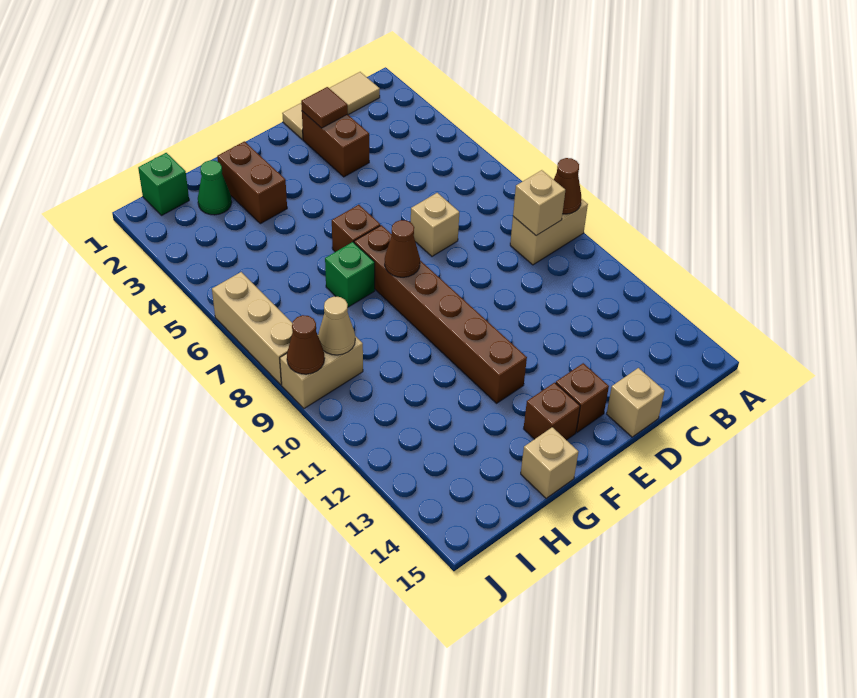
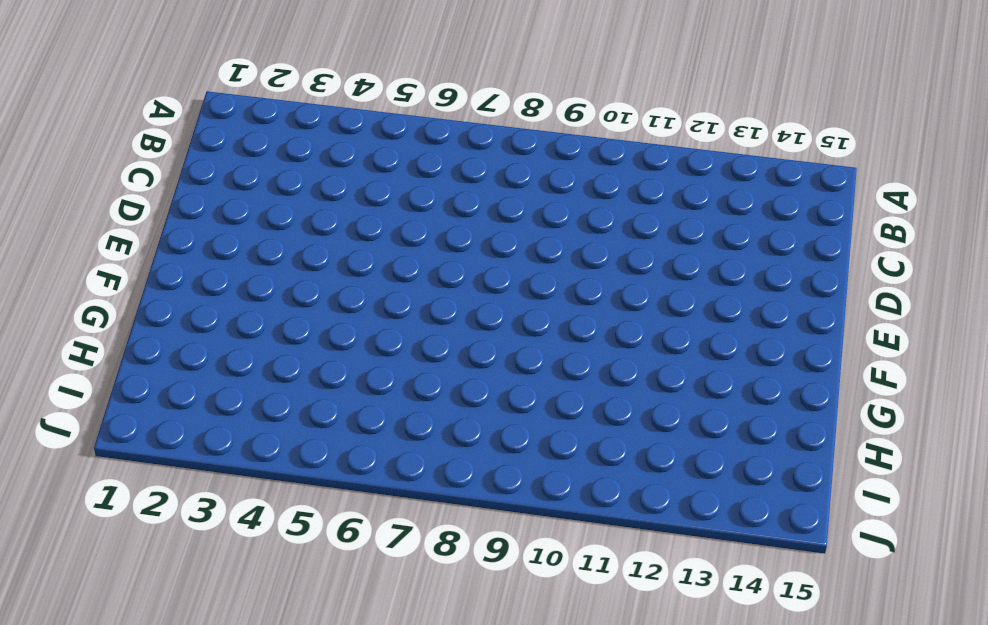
none -> tan 1x2 brick [510,199,588,265]
none -> tan 1x3 tile [282,72,380,139]
none -> brown 1x2 brick [302,111,369,177]

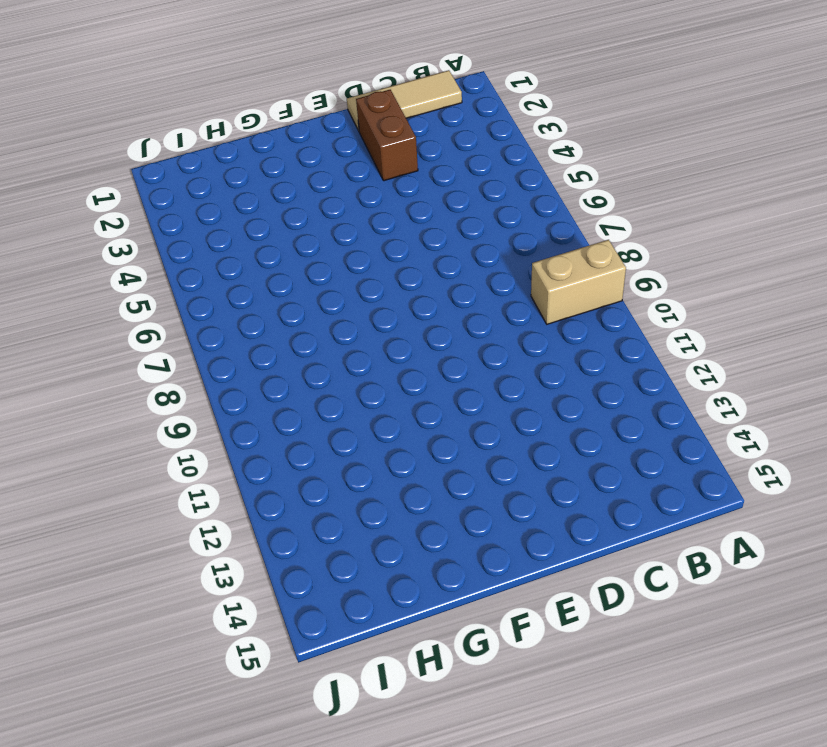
none -> tan 1x1 brick [411,193,459,256]
none -> tan 1x1 brick [607,368,665,437]
none -> brown 1x1 brick [556,363,609,432]

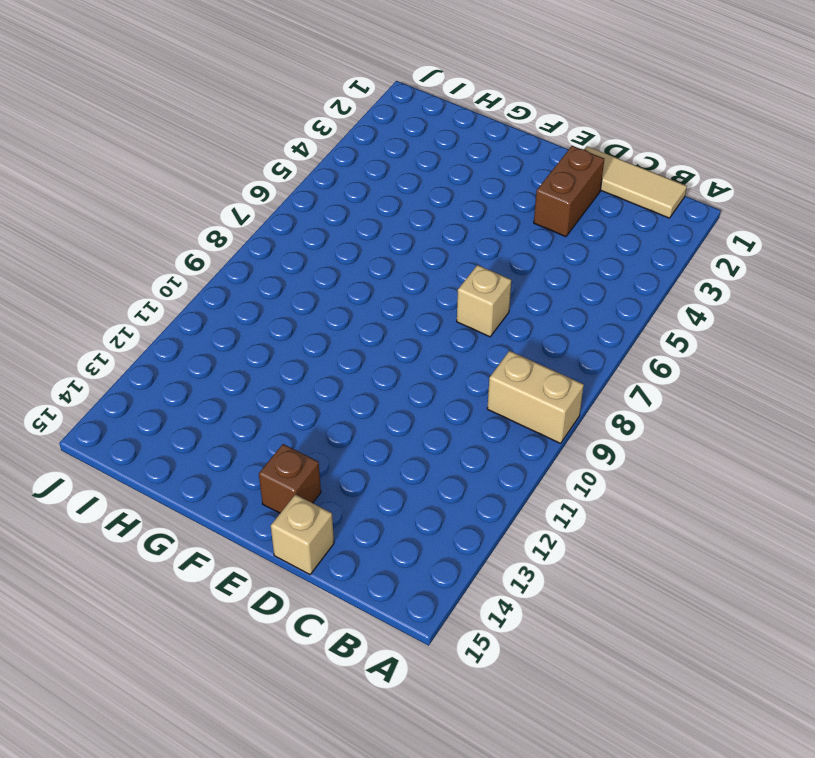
none -> brown 1x1 brick [332,205,380,252]
none -> brown 1x6 brick [354,225,527,403]
none -> brown 1x1 brick [524,383,580,440]

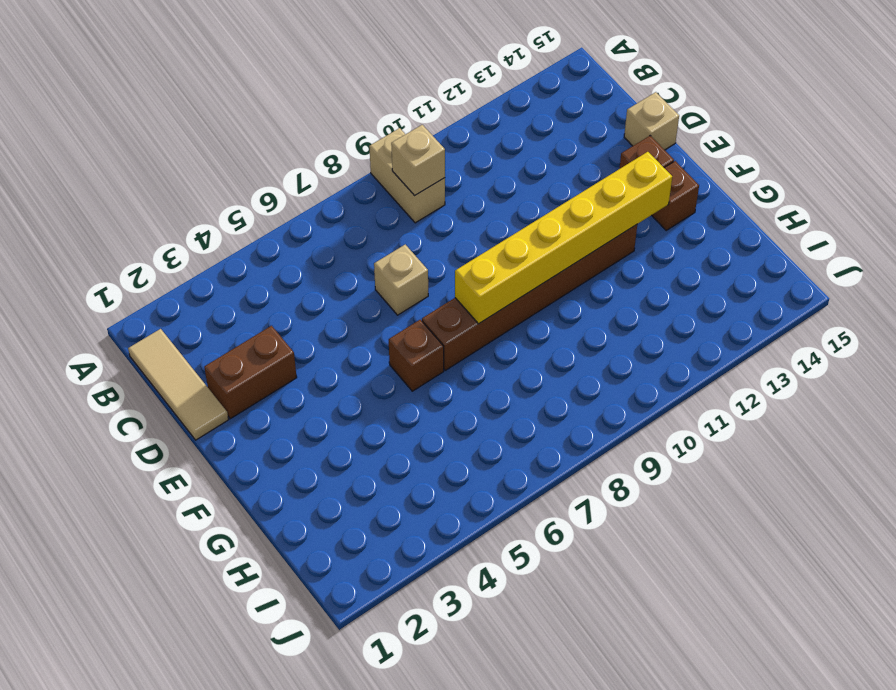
yellow 1x6 brick [455,152,672,324] -> brown 1x1 cone [385,220,420,277]
none -> brown 1x2 brick [217,141,287,224]
none -> green 1x1 brick [325,242,375,307]
none -> tan 1x1 brick [521,427,578,498]

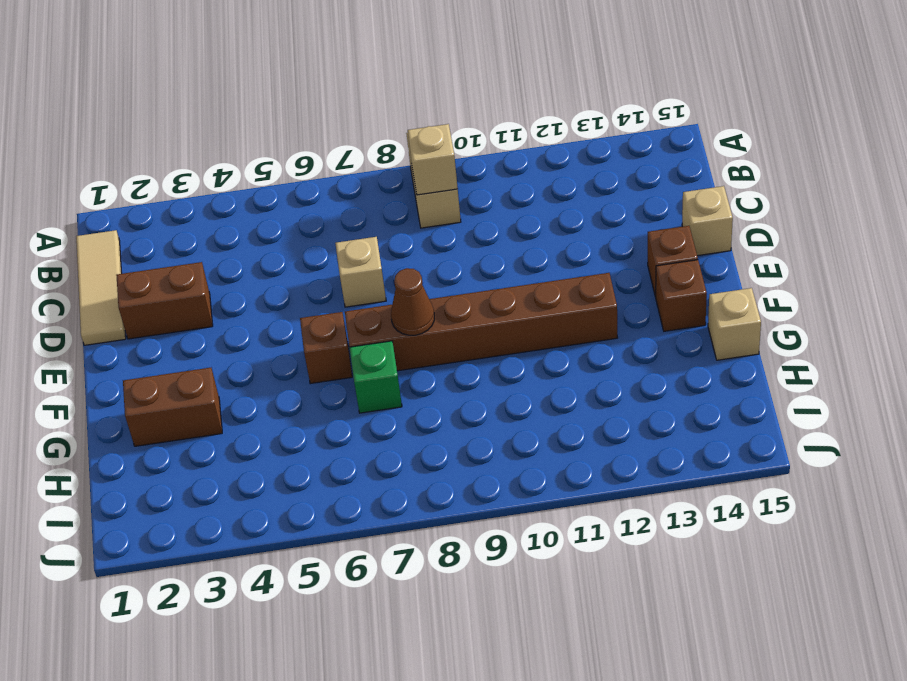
none -> green 1x1 cone [198,160,232,215]
none -> green 1x1 brick [138,153,189,215]
none -> tan 1x2 brick [280,336,363,408]

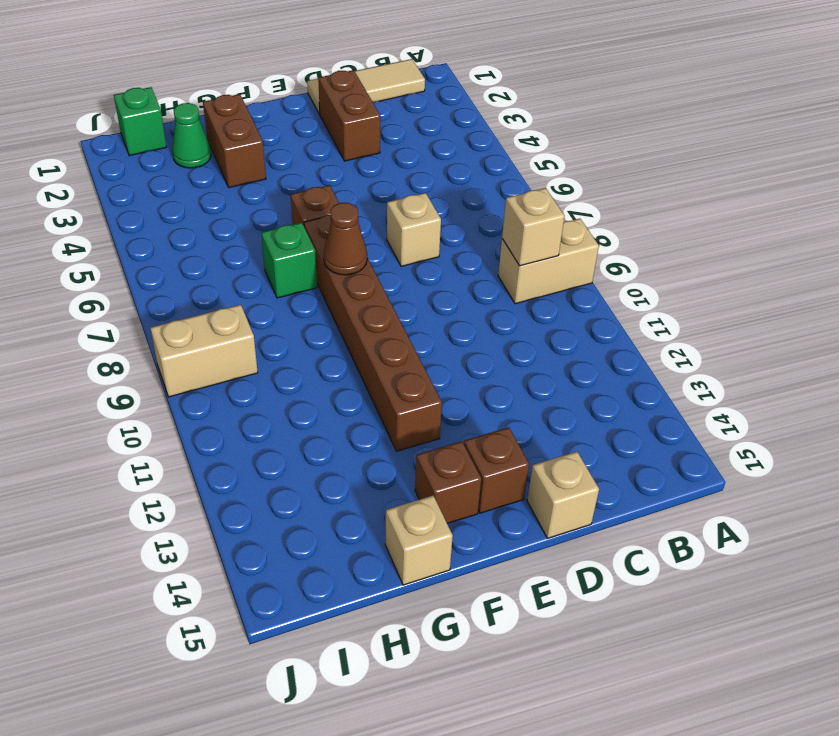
none -> tan 1x3 brick [212,272,293,385]
none -> brown 1x1 cone [554,158,581,214]
none -> brown 1x1 tile [301,87,348,128]

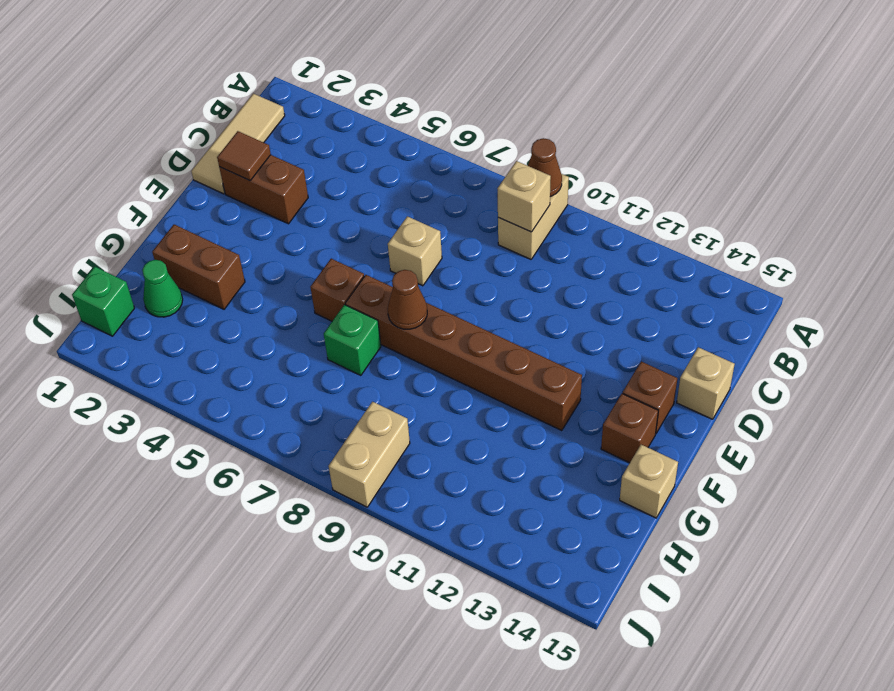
none -> tan 1x3 brick [212,272,293,385]
none -> tan 1x1 cone [318,296,355,355]
none -> brown 1x1 cone [287,315,325,374]

